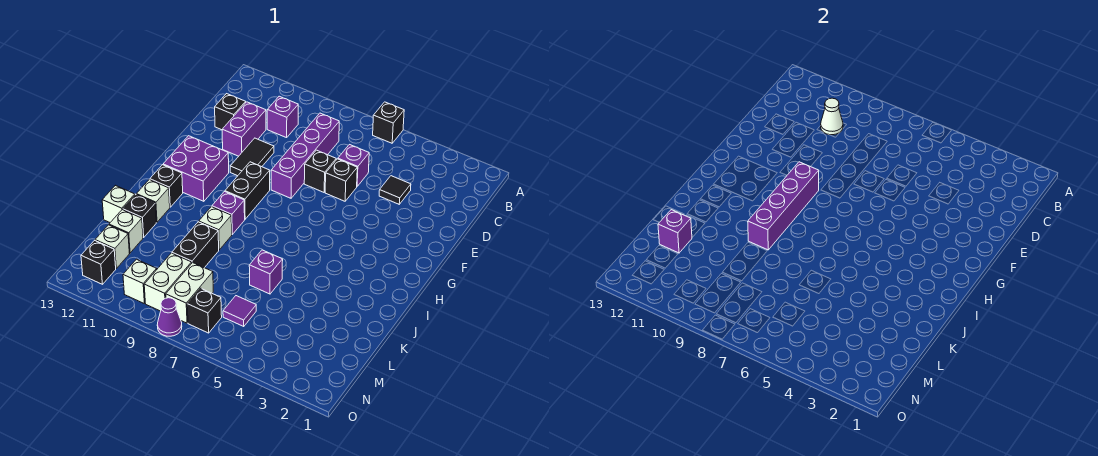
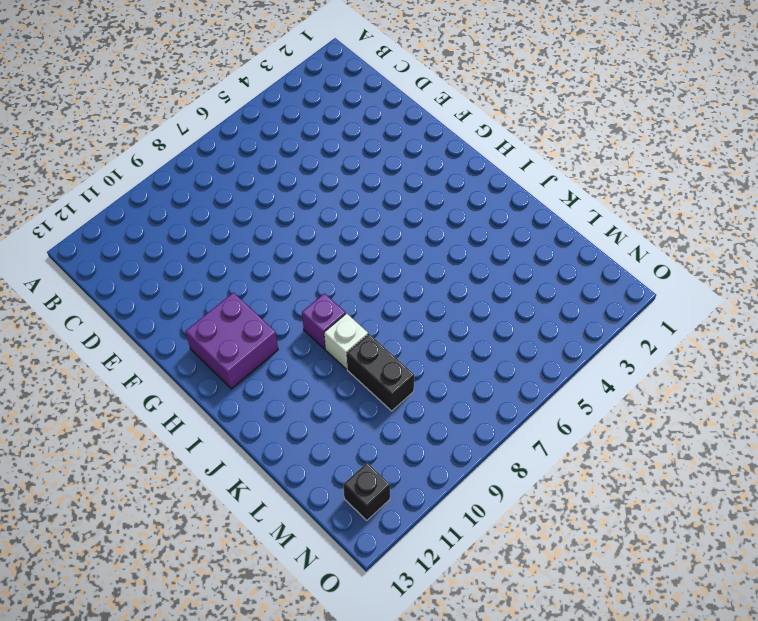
none -> black 1x1 brick [373,102,404,143]
none -> purple 1x4 brick [271,113,339,198]
none -> purple 1x1 brick [267,96,298,138]
none -> black 1x1 tile [379,176,411,204]

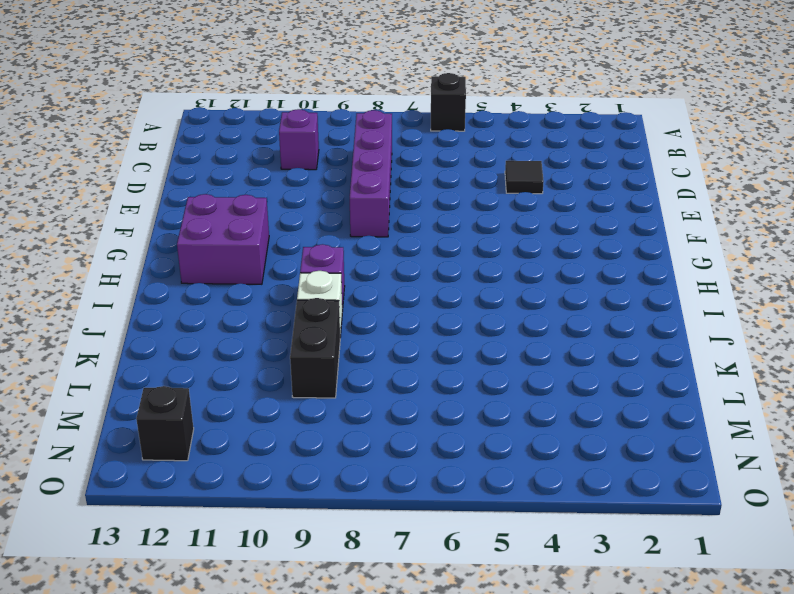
none -> purple 1x1 brick [338,145,369,186]
none -> purple 1x2 brick [222,102,266,156]
none -> black 1x1 brick [215,94,246,130]
none -> black 1x1 brick [325,159,357,201]

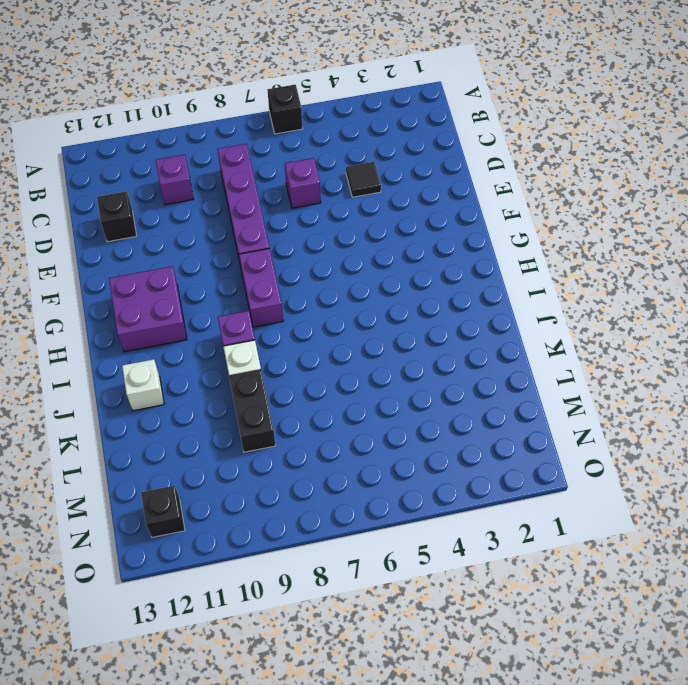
purple 1x2 brick [239,249,283,327] -> purple 1x2 brick moved to [222,102,266,156]
none -> black 1x1 brick [325,159,357,201]
none -> black 1x1 brick [304,150,336,192]
none -> black 1x2 tile [230,138,274,176]
none -> black 1x2 brick [225,162,270,219]

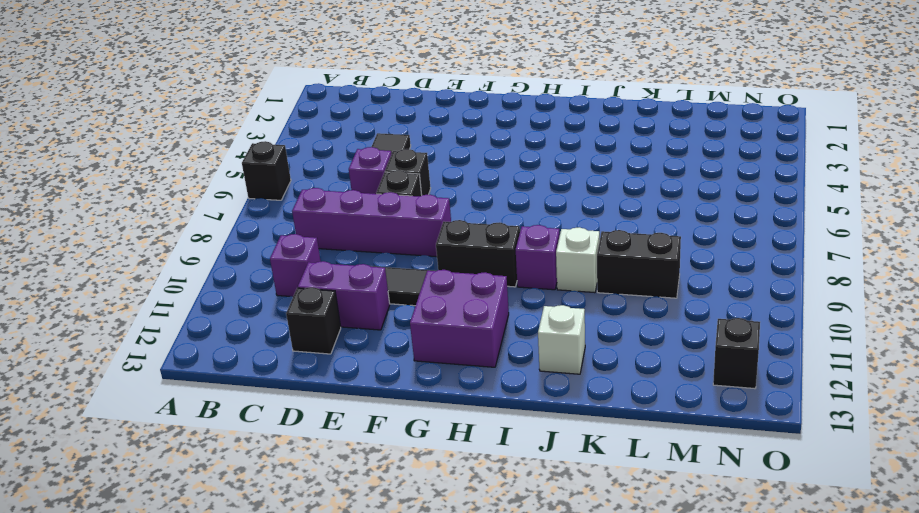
none -> black 1x1 brick [150,165,183,207]
none -> purple 1x1 brick [249,250,283,294]
none -> black 1x1 brick [123,195,156,238]
none -> white 1x1 brick [102,185,135,222]

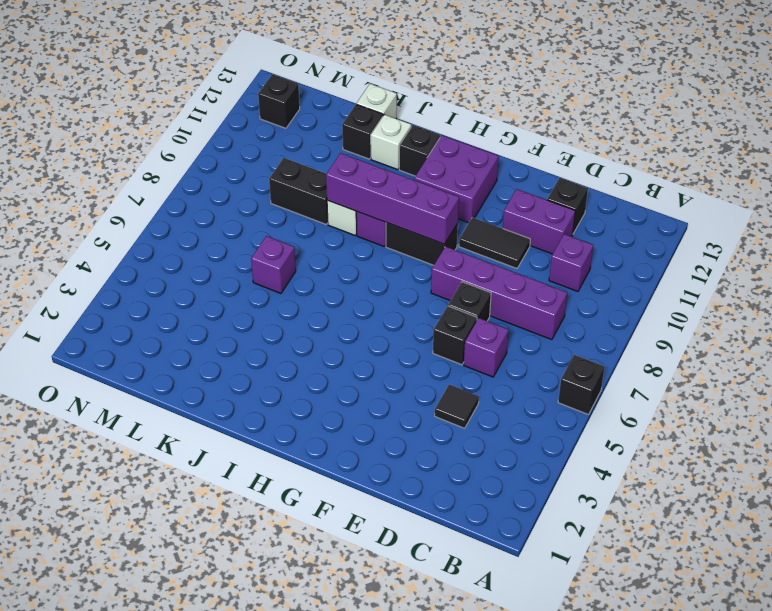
none -> white 1x1 brick [109,210,143,253]
none -> purple 1x1 tile [223,296,256,327]
none -> white 1x2 brick [166,262,213,323]
none -> white 1x2 brick [144,253,192,311]

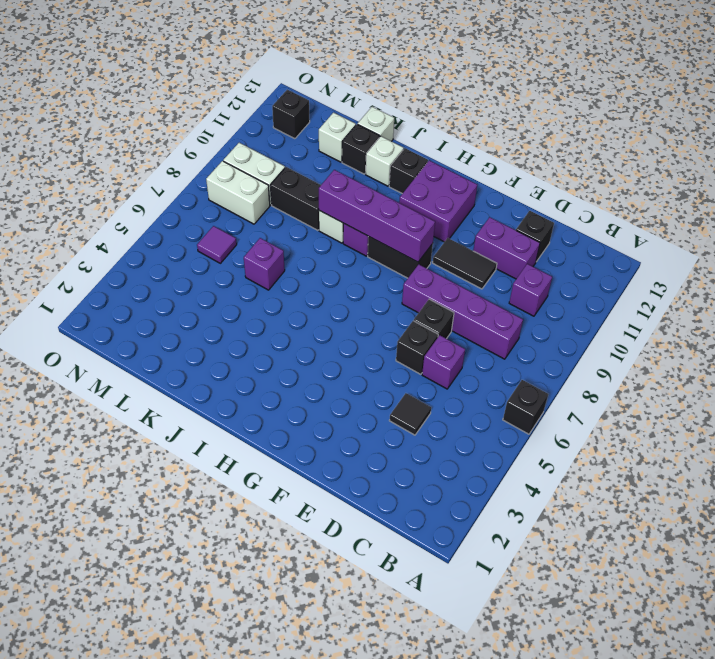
none -> white 1x1 brick [95,225,129,268]
none -> black 1x1 brick [187,288,222,333]
none -> white 1x1 brick [123,259,157,303]
none -> purple 1x1 cone [157,298,182,336]

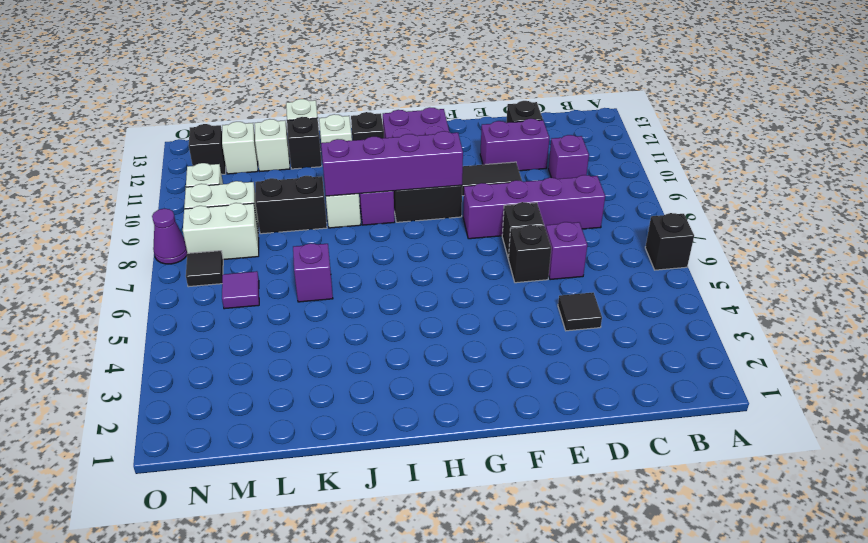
black 1x1 tile [186,251,223,287] -> black 1x1 brick [187,288,222,333]
none -> white 1x1 cone [821,98,843,135]
none -> purple 1x1 brick [658,210,692,253]

